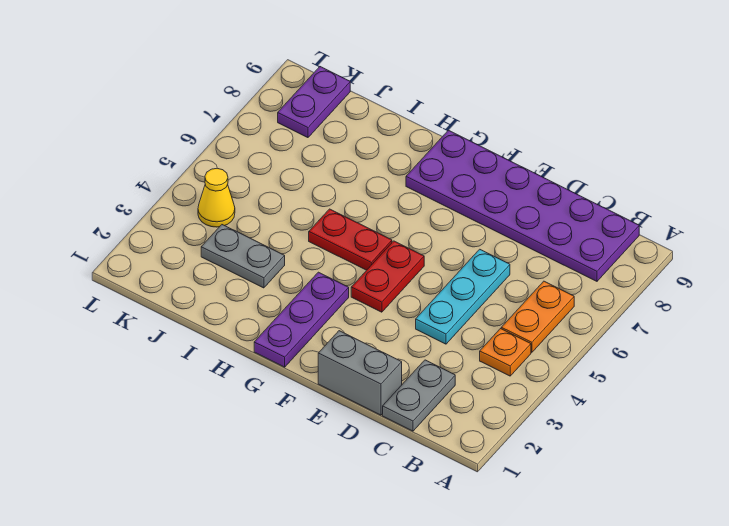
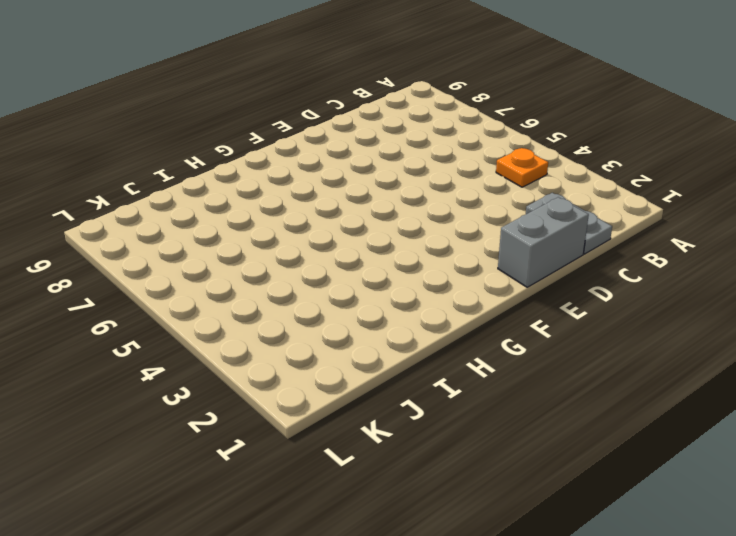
none -> orange 1x2 plate [501,281,574,352]
none -> purple 2x6 plate [406,130,639,281]
none -> cyan 1x3 plate [416,249,510,344]

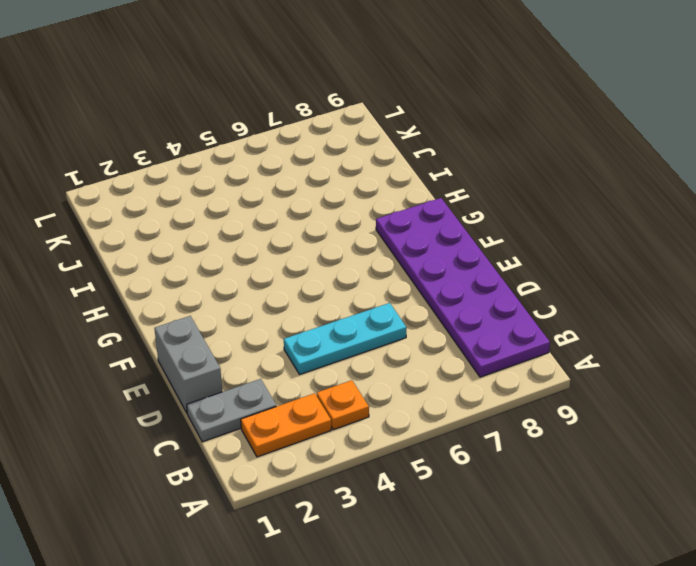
orange 1x2 plate [241,393,331,457] -> orange 1x2 plate moved to [501,281,574,352]
none -> red 1x2 plate [351,241,424,312]
none -> purple 1x3 plate [254,272,349,367]
none -> red 1x2 plate [309,209,392,270]

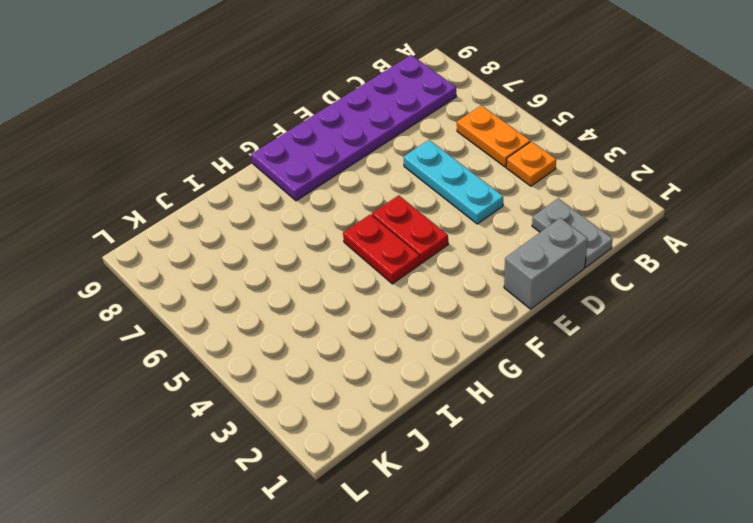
red 1x2 plate [343,214,420,284] -> red 1x2 plate turned to [309,209,392,270]
none -> purple 1x3 plate [254,272,349,367]
none -> grey 1x2 plate [201,225,285,288]
none -> yellow 1x1 cone [198,168,235,227]

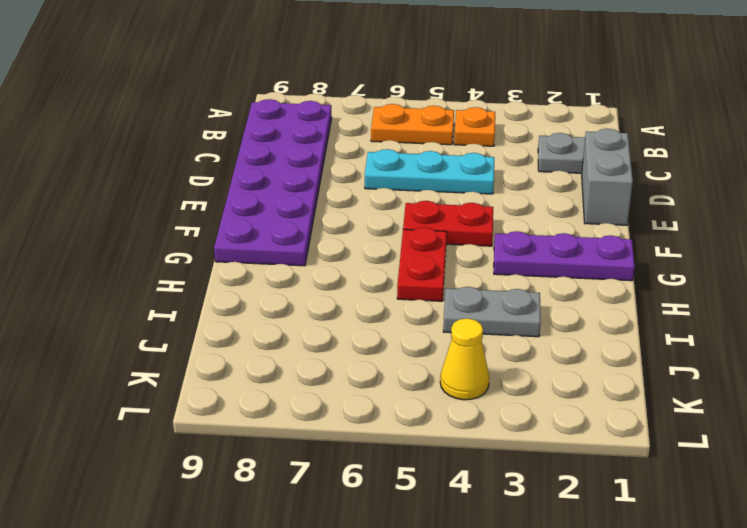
grey 1x2 plate [443,287,541,337] -> grey 1x2 plate turned to [201,225,285,288]
none -> purple 1x2 plate [278,67,350,138]

